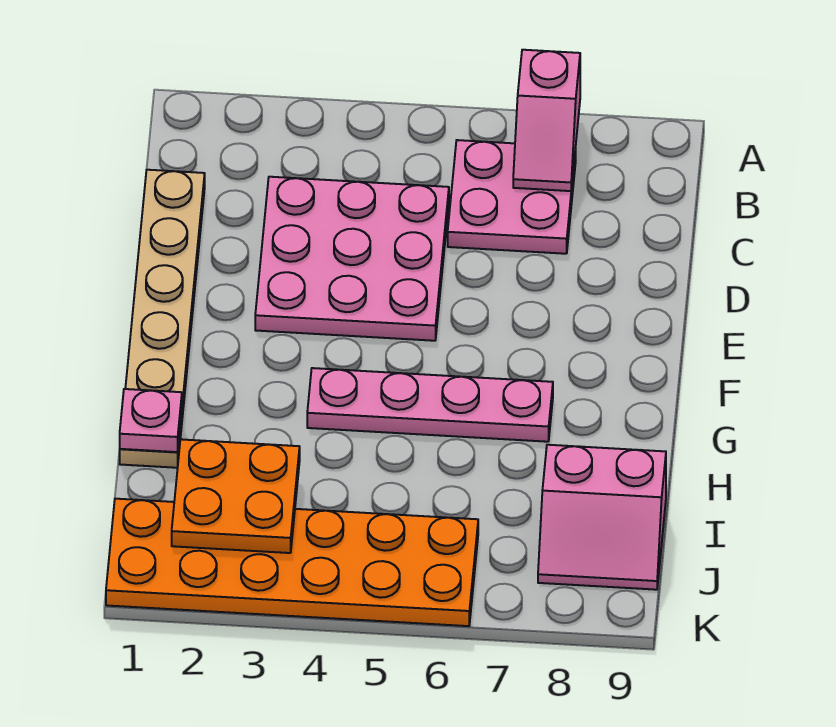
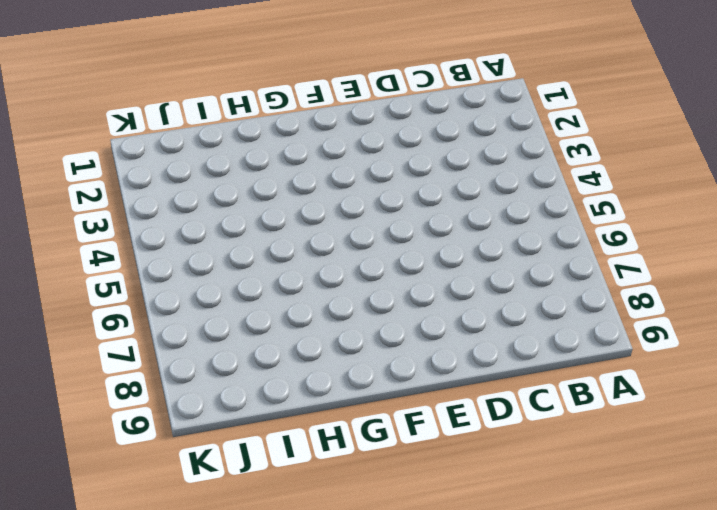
none -> pink 2x2 plate [448,140,576,254]
none -> tan 1x6 plate [120,170,205,468]

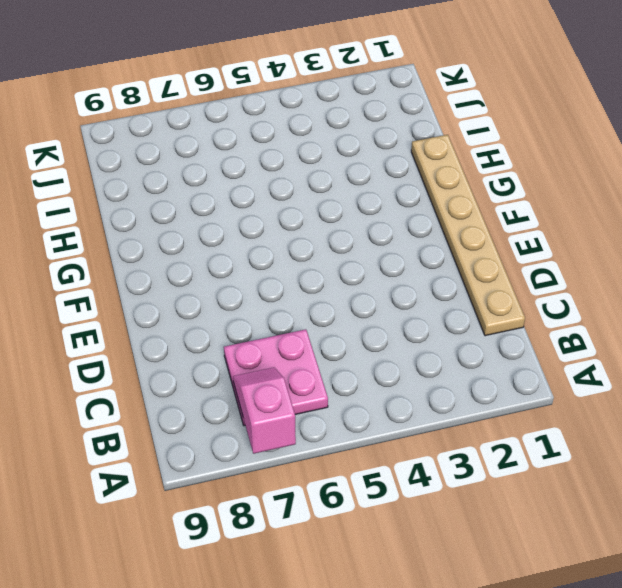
none -> pink 3x3 plate [255,177,449,341]
none -> pink 1x4 plate [307,368,553,442]

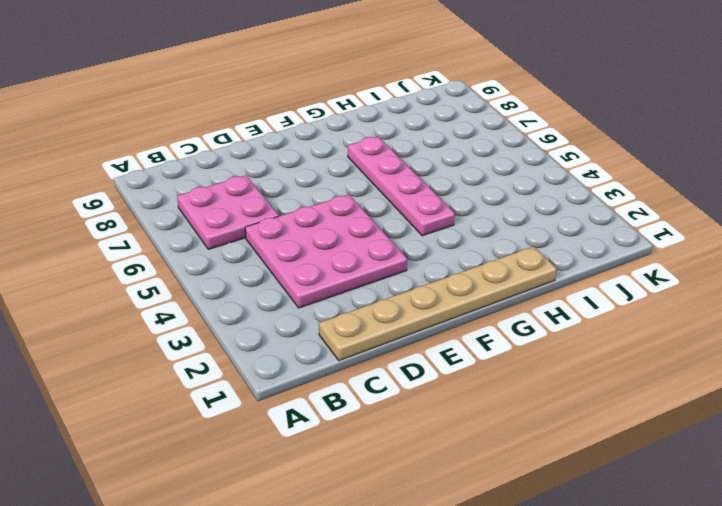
none -> pink 2x2 slope [538,445,666,590]
none -> orange 2x6 plate [106,499,478,626]

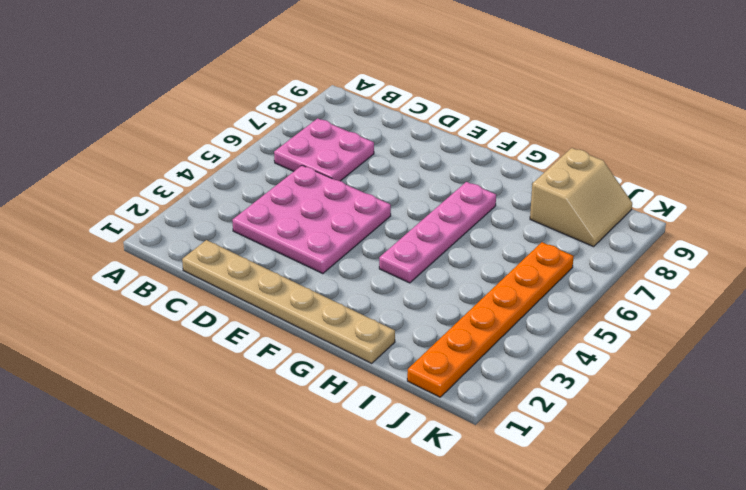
tan 2x2 slope [530,148,632,247] -> pink 2x2 slope [538,445,666,590]
orange 1x6 plate [407,242,574,397] -> orange 2x6 plate [106,499,478,626]
none -> pink 1x2 slope [513,50,580,191]
none -> pink 1x1 plate [120,389,182,452]

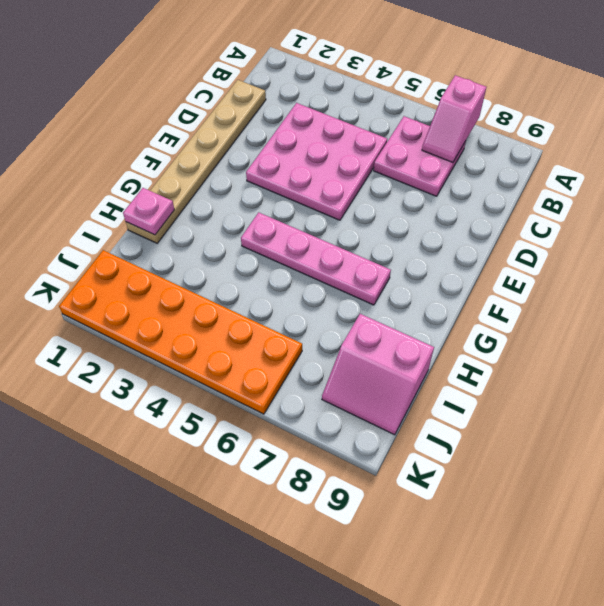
none -> orange 2x2 plate [172,439,300,553]

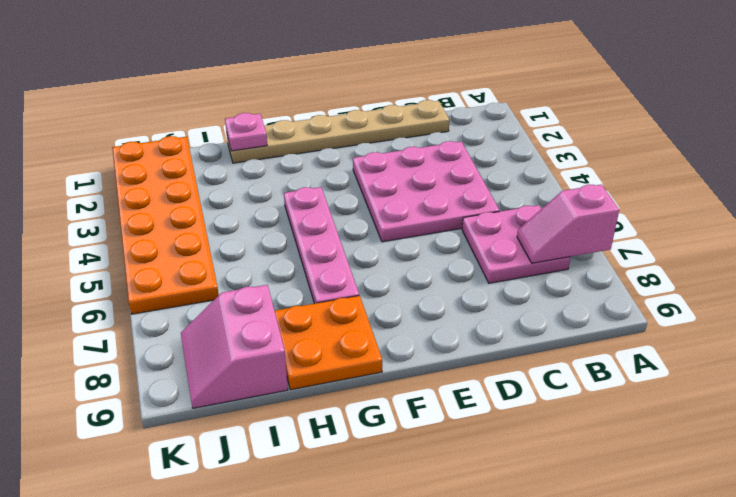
orange 2x2 plate [275,296,382,390] -> orange 2x2 plate moved to [172,439,300,553]

